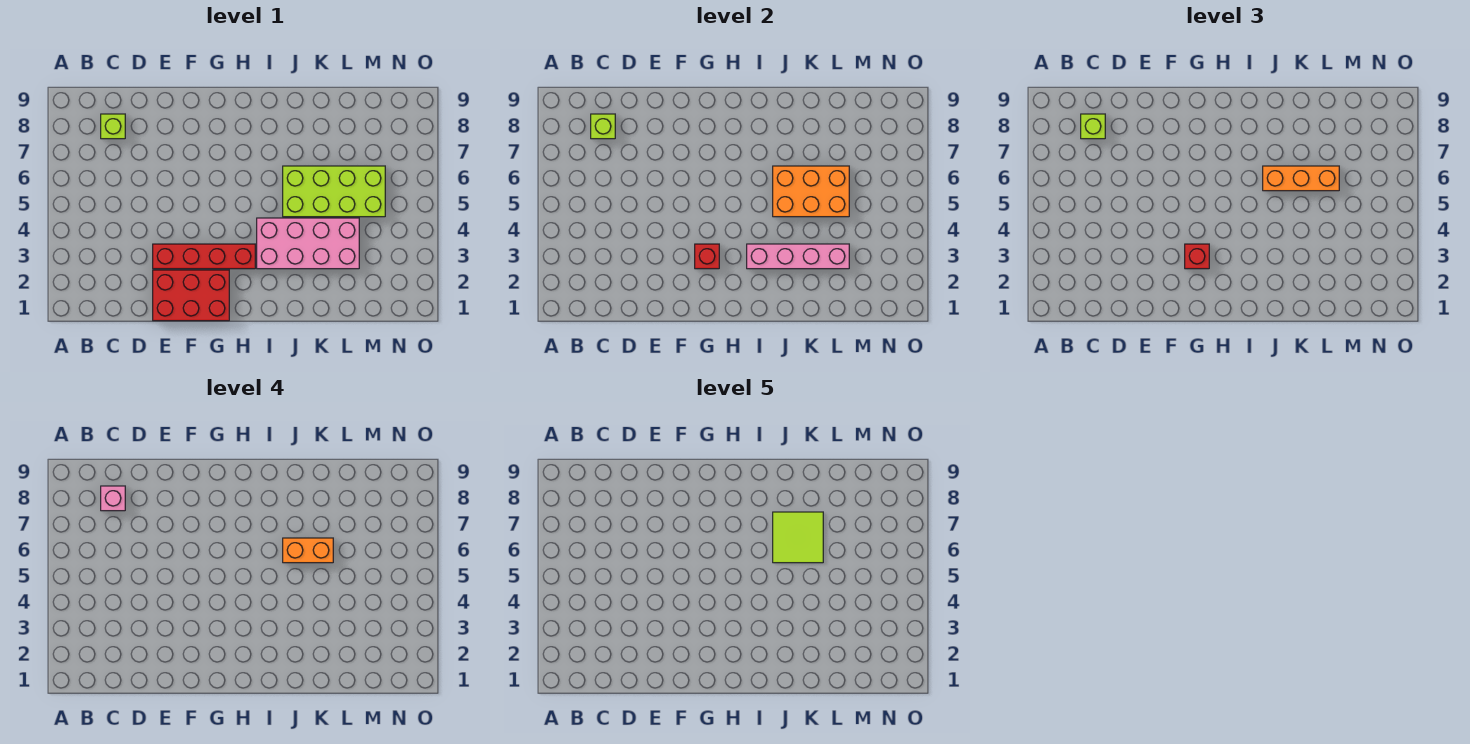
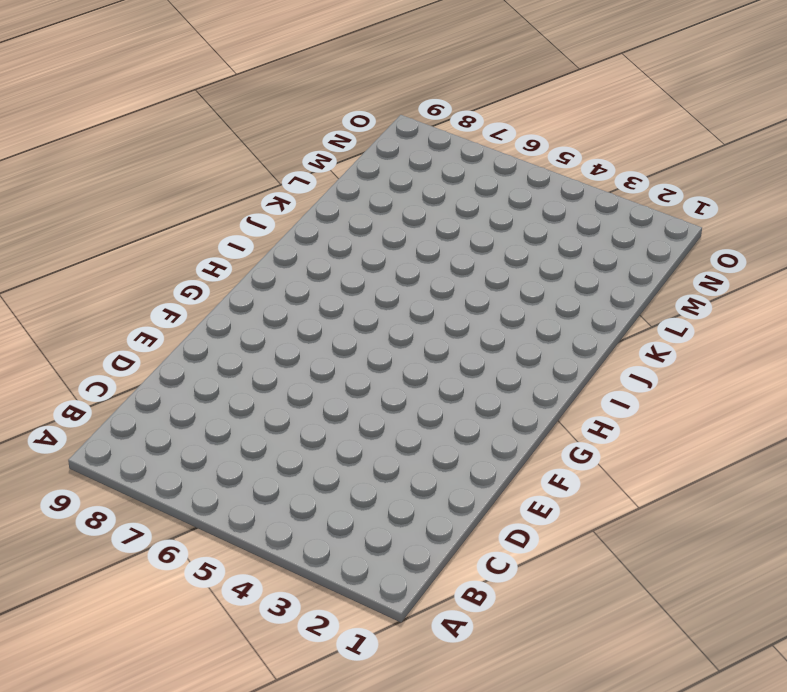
none -> lime 1x1 brick [101,114,125,139]
none -> red 2x3 brick [153,270,229,321]
none -> red 1x4 brick [153,244,255,269]

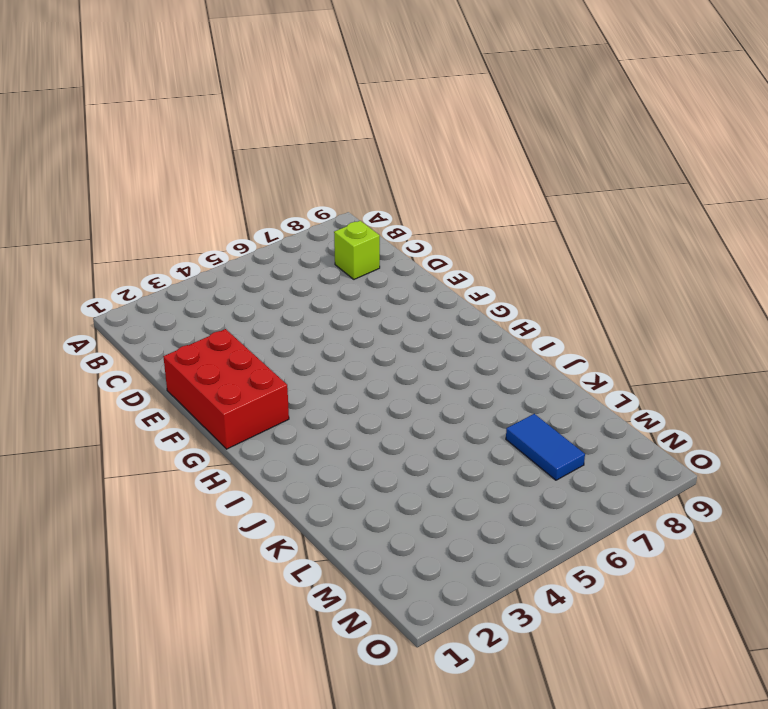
blue 1x2 tile [506,414,585,480] -> none
none -> red 1x4 brick [153,244,255,269]
none -> pink 2x4 brick [257,218,359,269]
none -> lime 2x4 brick [283,166,385,217]

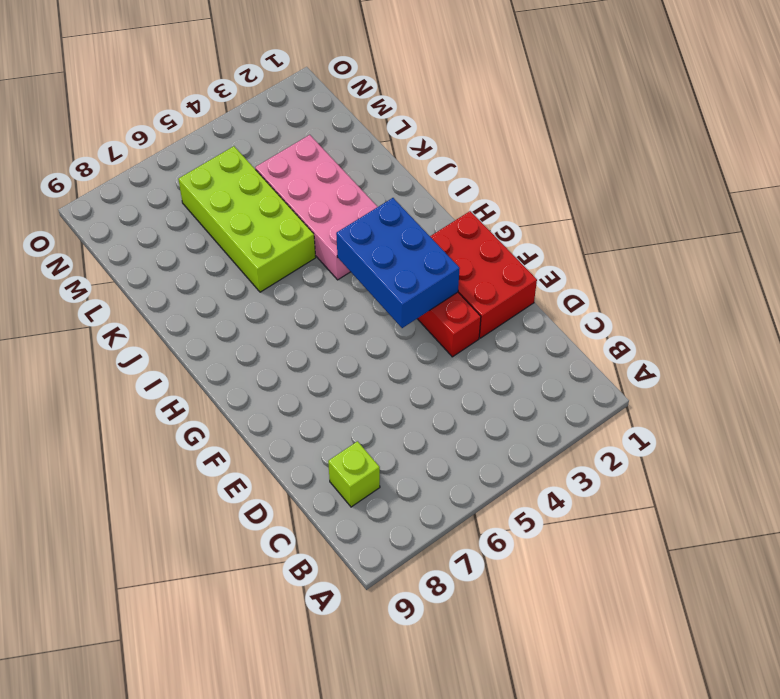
blue 2x3 brick [336,198,460,328] -> red 1x1 brick [695,244,719,269]
none -> lime 1x1 brick [591,114,615,139]
none -> pink 1x4 brick [747,244,849,269]
none -> orange 2x3 brick [773,166,849,217]

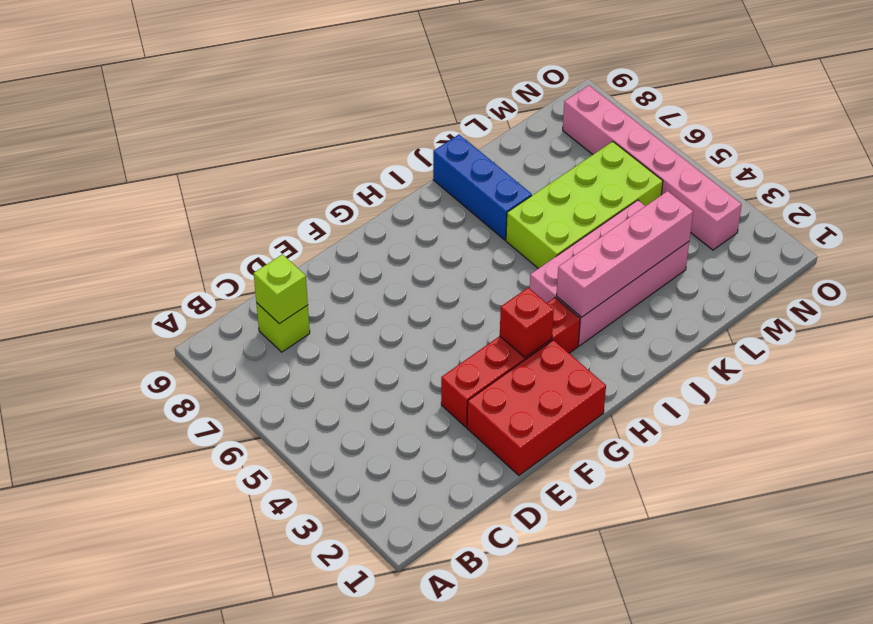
blue 1x3 brick [433,134,532,240] -> none
pink 1x6 brick [563,85,742,250] -> none
none -> orange 2x3 brick [773,166,849,217]
none -> lime 1x1 brick [1081,114,1105,139]
none -> red 1x1 brick [1185,244,1209,269]

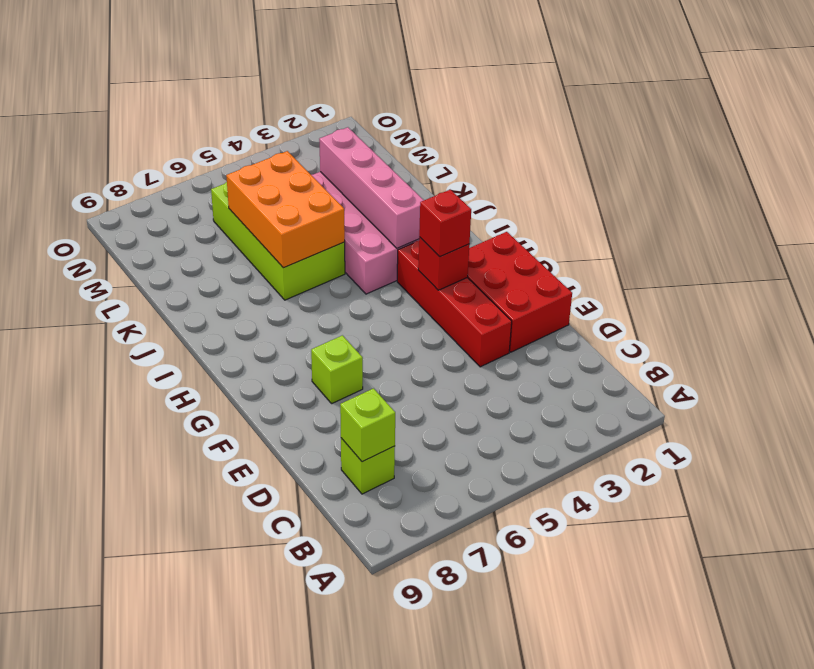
lime 1x1 brick [311,335,363,403] -> lime 1x1 brick moved to [1081,114,1105,139]
none -> orange 1x3 brick [1263,166,1339,191]
none -> pink 1x1 brick [101,486,125,511]
none -> orange 1x2 brick [283,538,333,563]

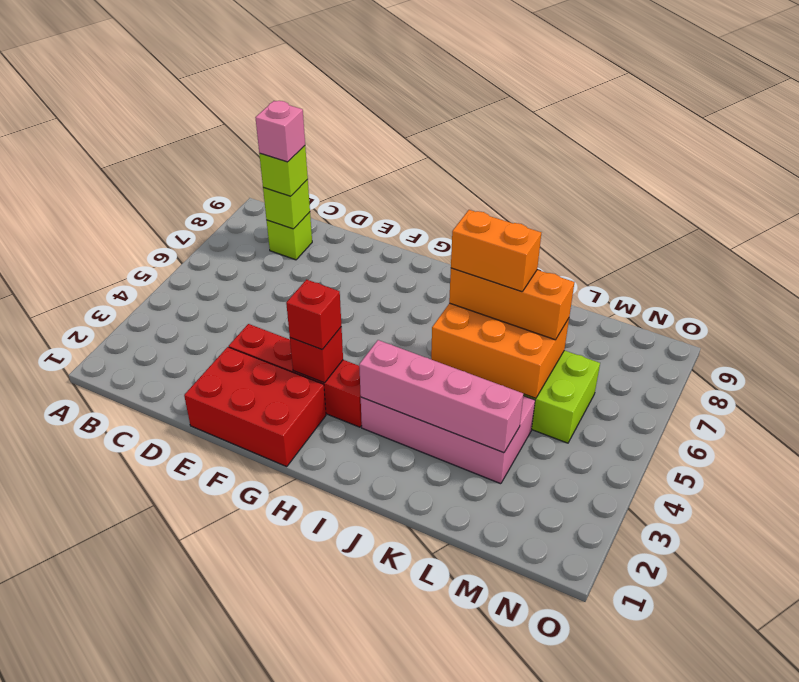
none -> lime 2x2 tile [773,512,823,563]

